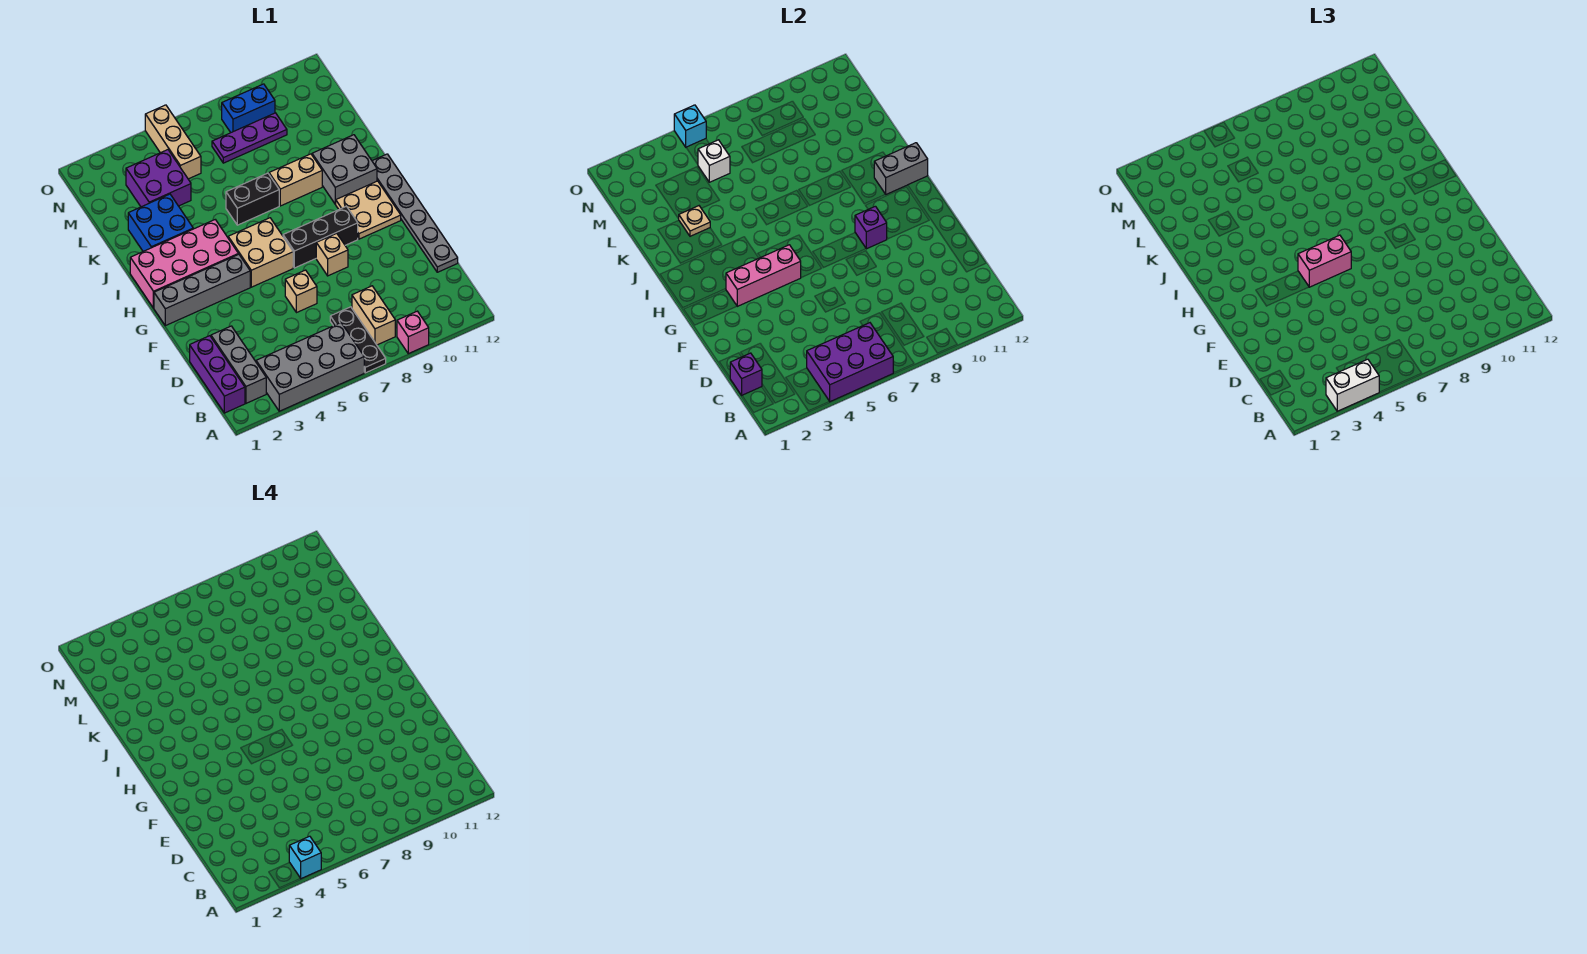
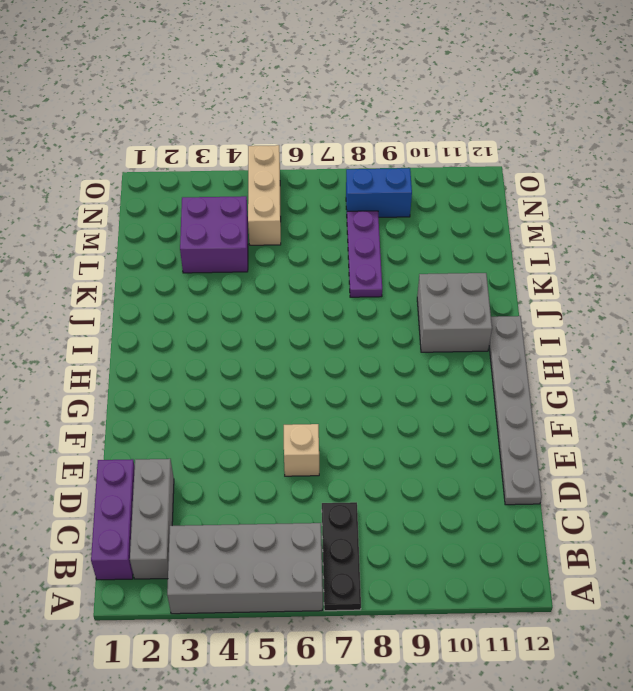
purple 1x3 plate [347,211,382,297] -> purple 1x3 plate turned to [212,113,287,163]
none -> pink 1x1 brick [397,311,429,354]
none -> tan 1x2 brick [352,286,395,345]
none -> tan 1x1 brick [316,233,348,276]
none -> grey 1x4 brick [154,254,250,326]

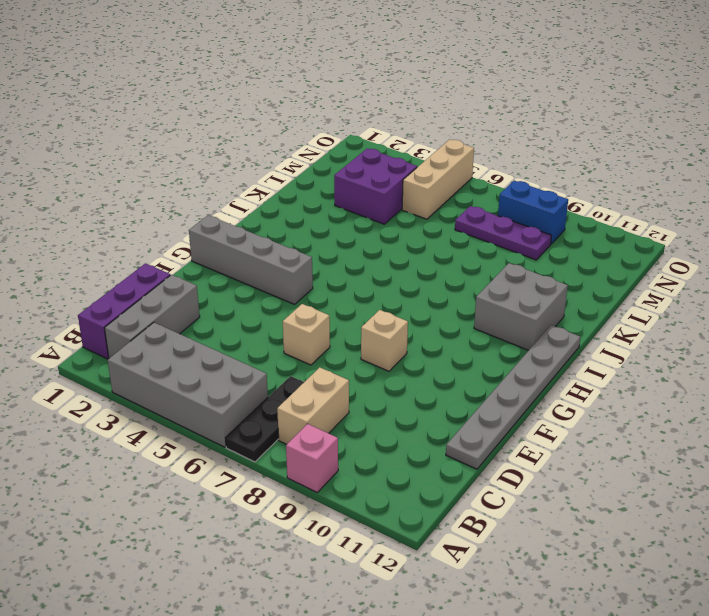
none -> tan 2x2 brick [228,218,293,287]
none -> black 1x3 brick [283,206,358,268]
none -> tan 2x2 plate [336,181,401,239]
none -> pink 2x4 brick [130,220,238,308]

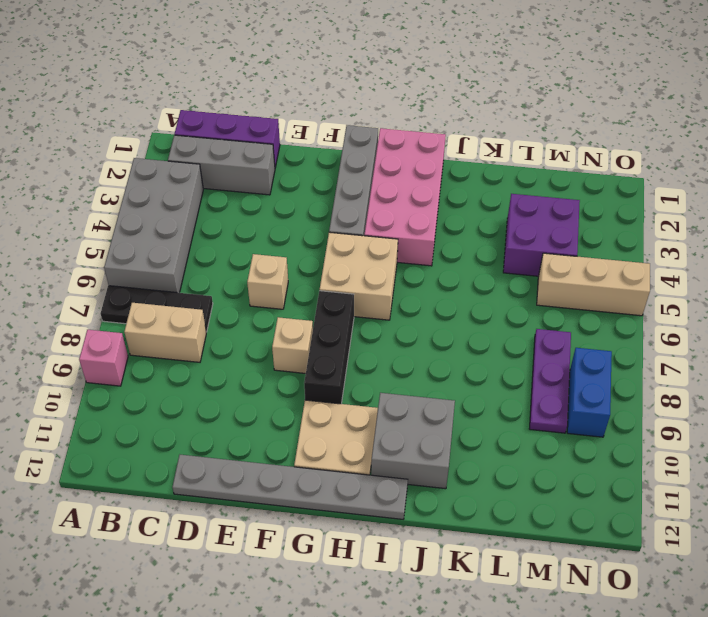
none -> blue 2x2 brick [128,194,193,251]
none -> black 1x2 brick [226,173,279,225]
none -> tan 1x2 brick [269,154,322,206]
none -> purple 2x3 brick [807,323,893,402]

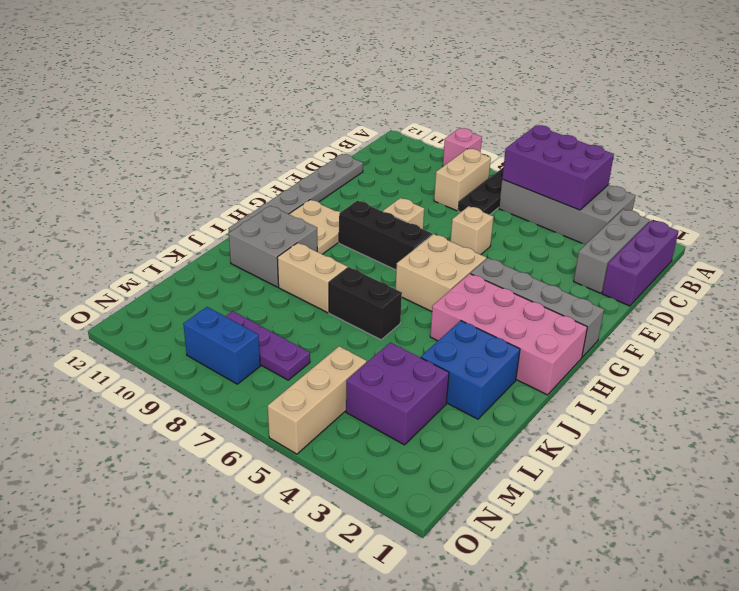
none -> purple 1x1 brick [730,353,762,395]
none -> pink 1x3 brick [726,245,801,306]
none -> purple 1x1 brick [855,206,887,249]
none -> grey 1x2 brick [874,143,928,194]

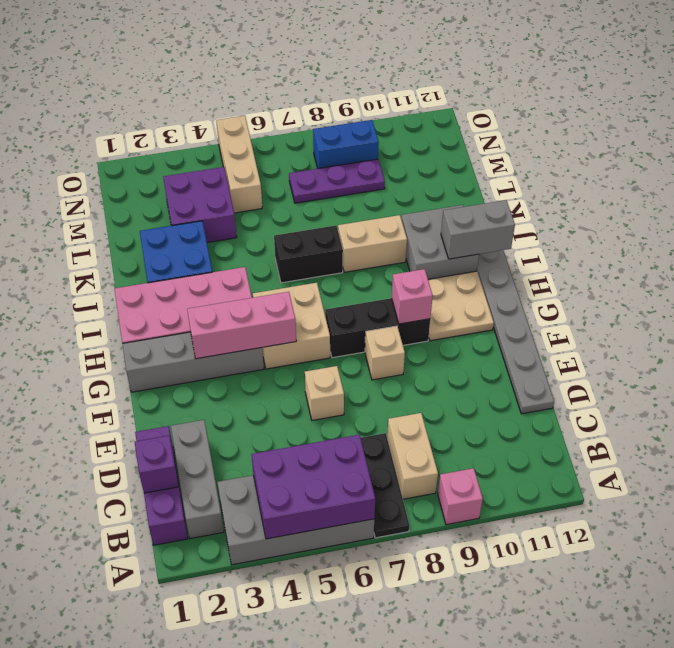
pink 1x1 brick [392,269,433,324] -> purple 1x1 brick [855,206,887,249]
none -> tan 1x1 plate [679,206,710,236]
none -> white 1x1 brick [698,140,730,182]
none -> cyan 1x1 brick [674,105,706,147]
none -> white 1x2 brick [1326,359,1379,411]

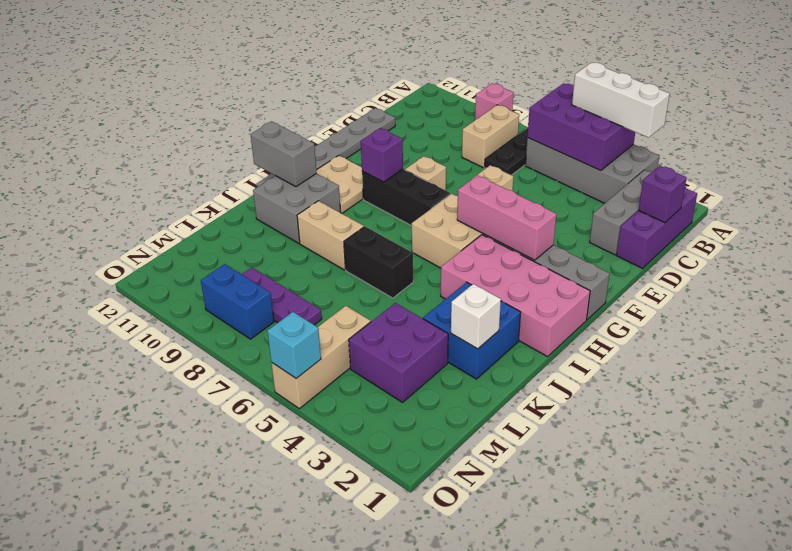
white 1x3 brick [572,62,670,138] -> white 1x2 brick [1326,359,1379,411]
white 1x1 brick [451,284,501,349] -> white 1x1 brick moved to [698,140,730,182]
none -> tan 1x1 plate [679,206,710,236]
none -> pink 1x2 brick [1298,235,1351,287]
none -> cyan 1x1 brick [289,836,321,879]

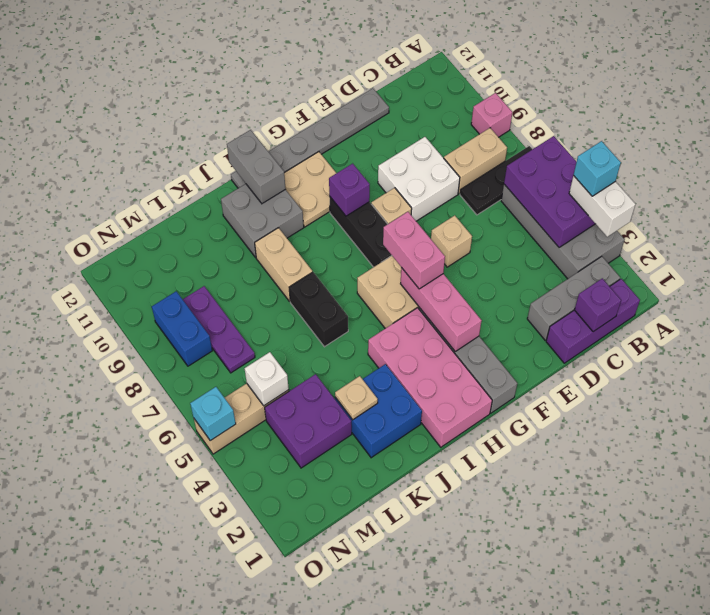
white 2x2 brick [378,137,460,221] -> none

